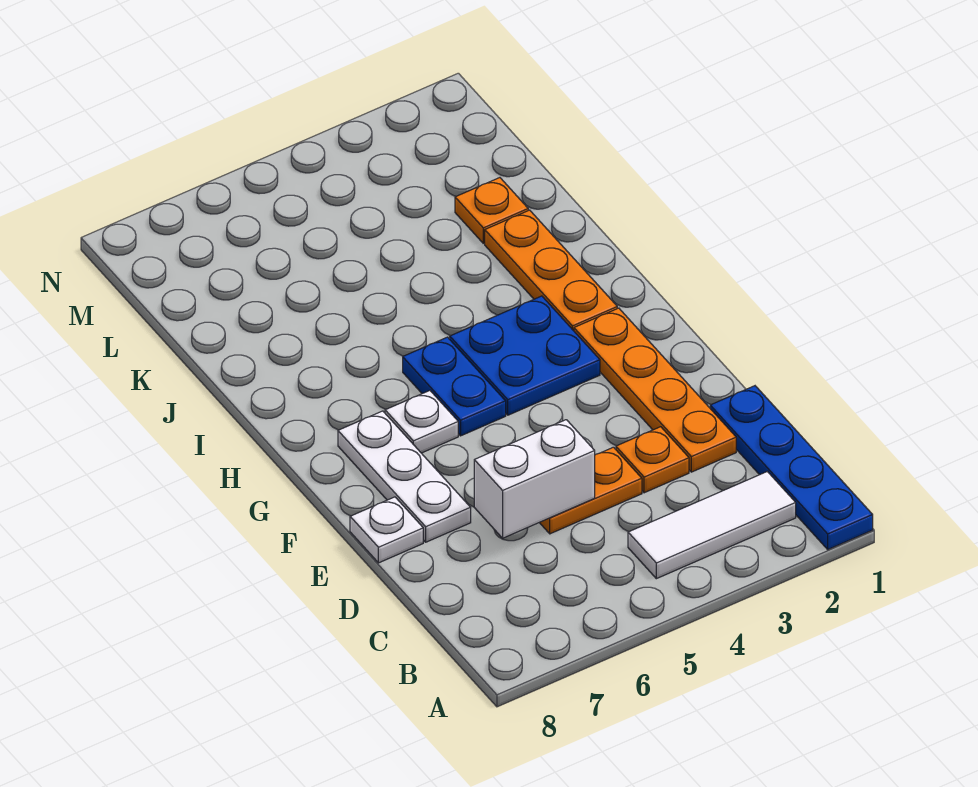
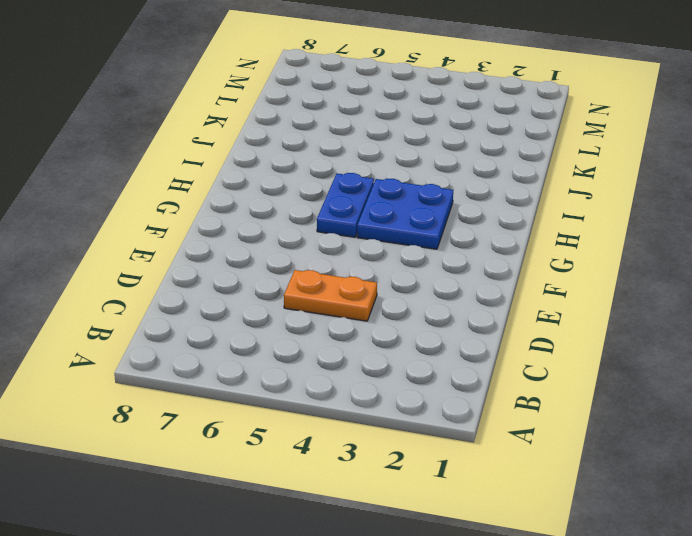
none -> blue 1x4 plate [710,386,873,549]
none -> white 1x3 tile [628,472,796,579]
none -> orange 1x4 plate [574,308,736,472]

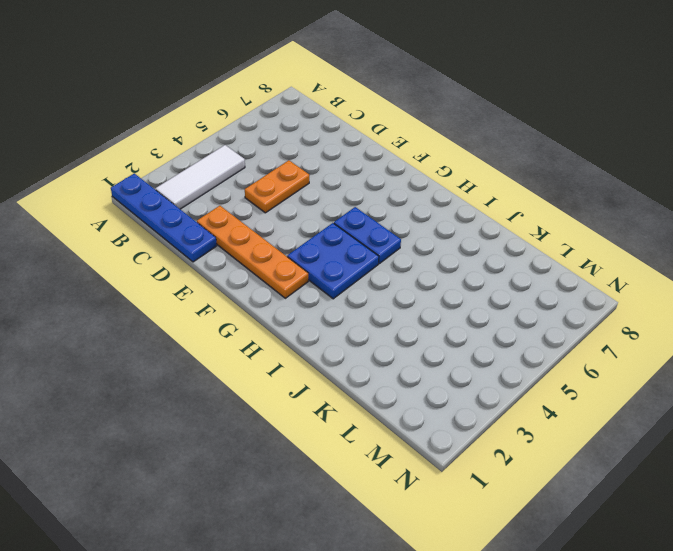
none -> orange 1x1 plate [616,427,689,493]
none -> white 1x3 plate [338,411,471,542]
none -> white 1x1 plate [350,497,423,563]

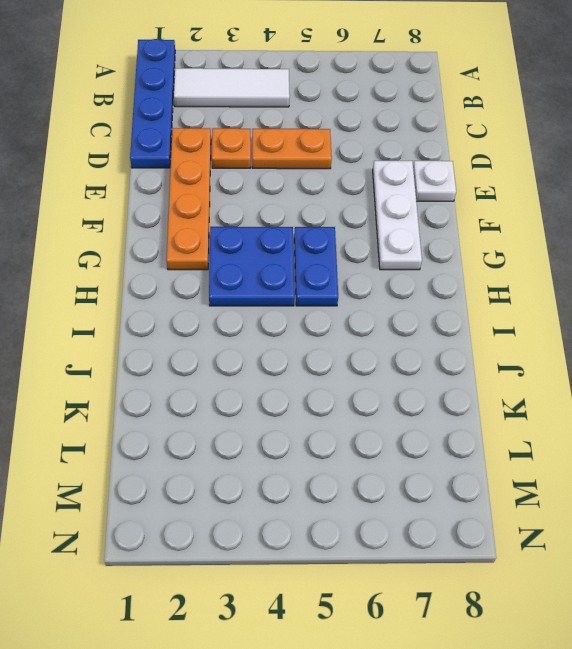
none -> white 1x1 plate [385,391,458,453]
none -> orange 1x3 plate [485,210,617,331]
none -> orange 1x1 plate [455,178,528,243]

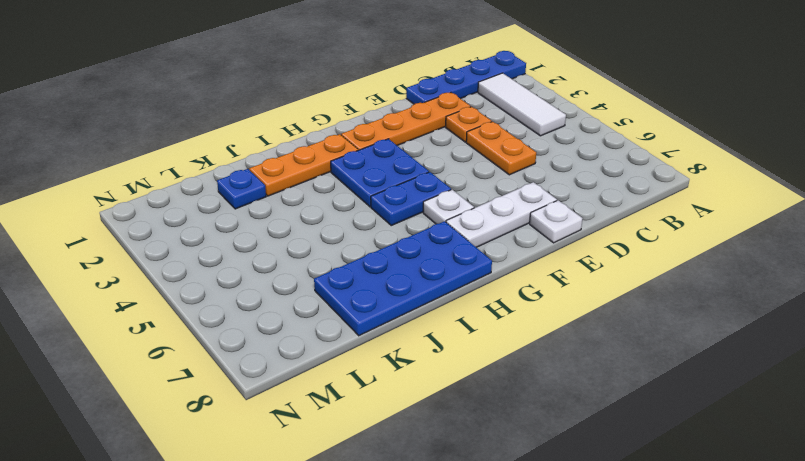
blue 2x4 plate [314,221,492,336] -> none
blue 1x1 plate [217,169,266,209] -> orange 1x1 plate [455,178,528,243]
none -> white 1x2 brick [474,420,595,538]

